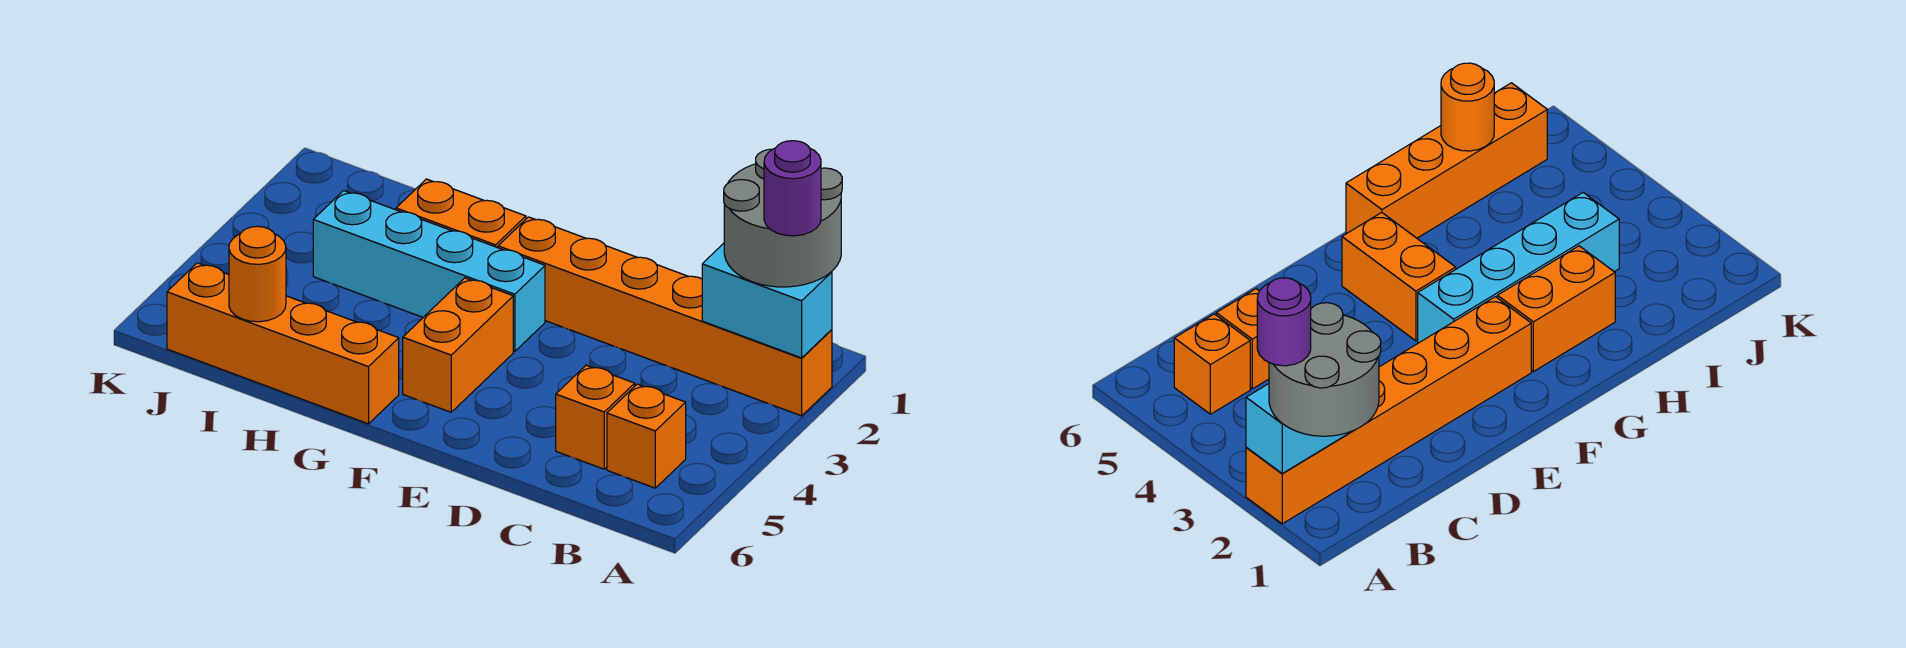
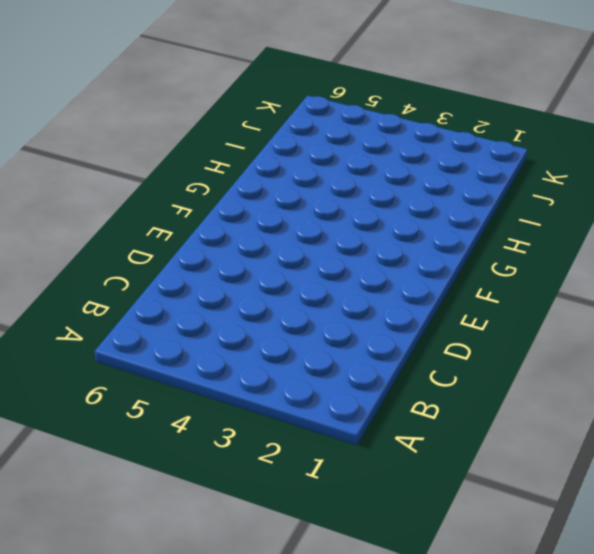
none -> orange 1x6 brick [498,217,832,416]
none -> orange 1x1 brick [607,384,686,488]

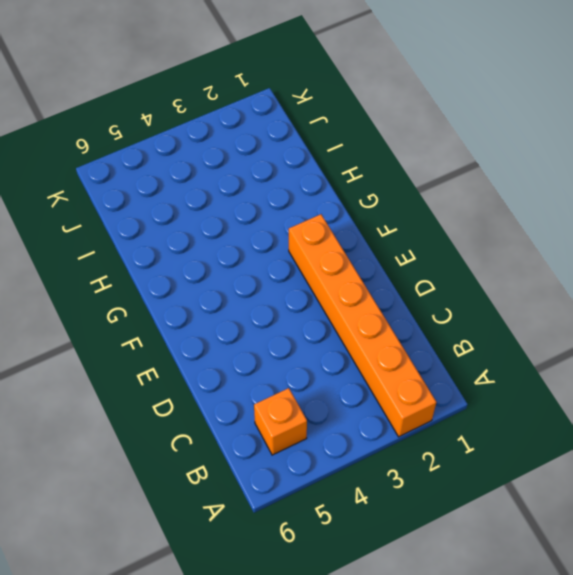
none -> orange 1x1 brick [556,365,635,469]
none -> cyan 1x4 brick [313,191,545,351]

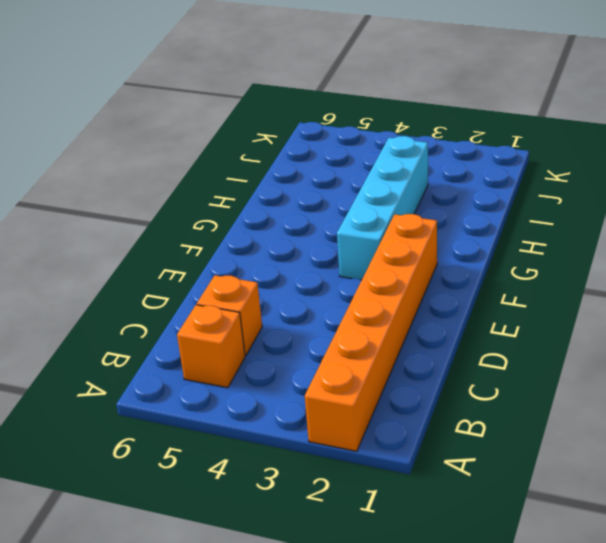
none -> orange 1x2 brick [403,278,513,412]
none -> orange 1x2 brick [396,179,526,248]

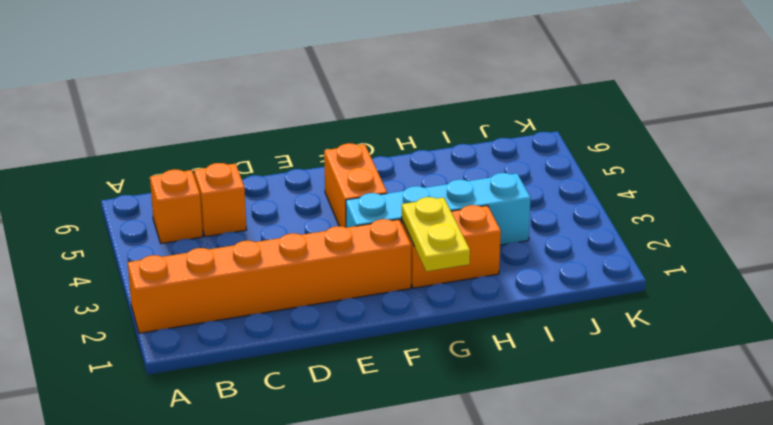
yellow 1x2 plate [402,197,470,271] -> none
none -> orange 1x4 brick [167,263,399,424]
none -> cyan 1x2 brick [702,243,832,358]

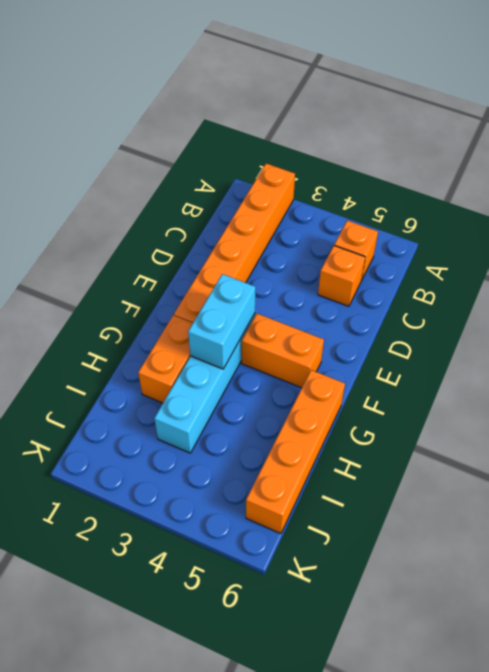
cyan 1x2 brick [188,274,255,369] -> cyan 1x2 brick moved to [702,243,832,358]
none -> orange 1x1 round brick [229,226,286,322]
none -> grey 2x2 round brick [724,149,842,287]

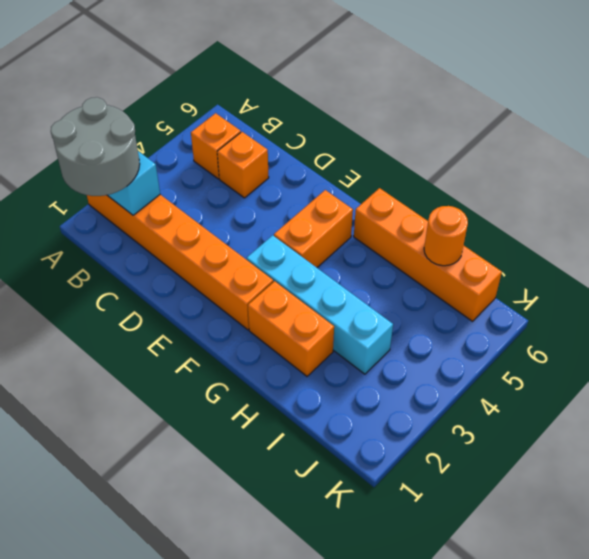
none -> purple 1x1 round brick [764,141,821,236]

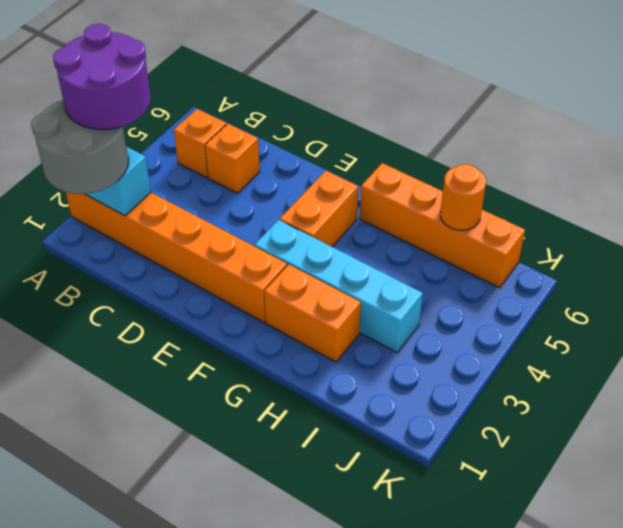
purple 2x2 round brick [53,24,151,130] -> purple 1x1 round brick [764,141,821,236]

